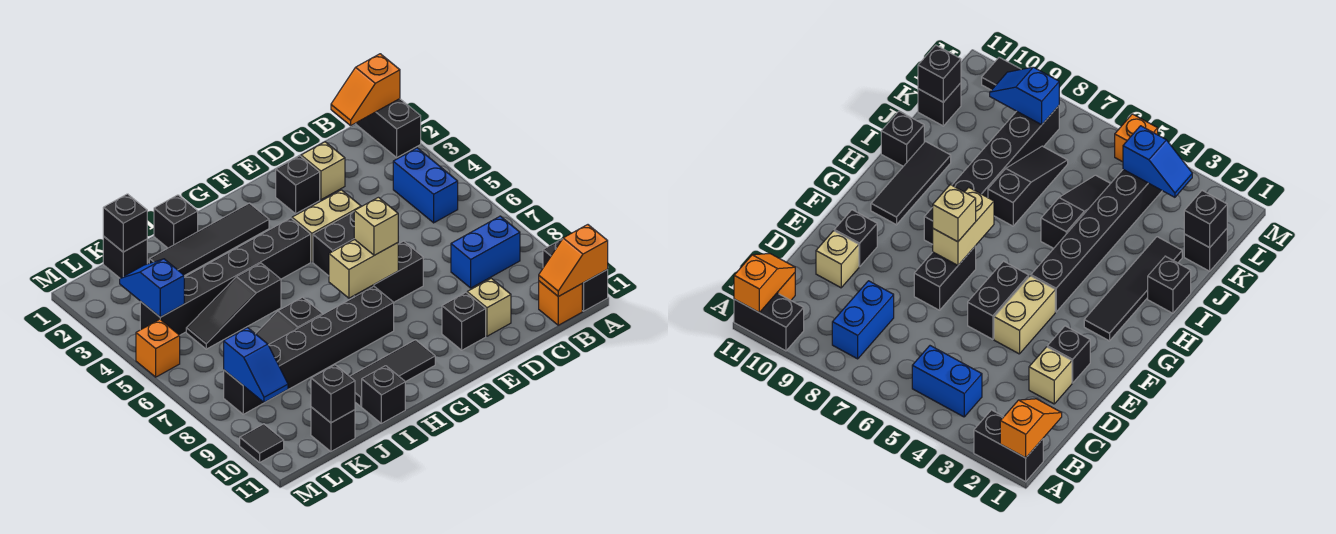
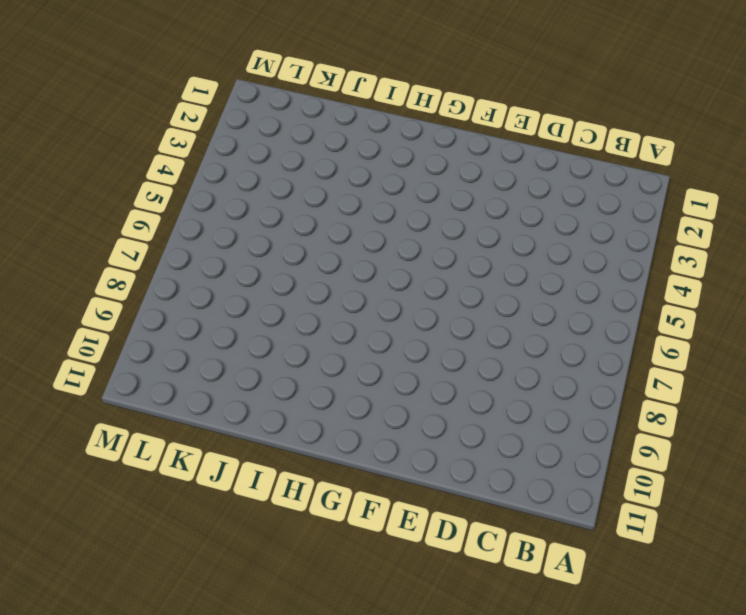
none -> black 1x2 brick [356,99,421,157]
none -> black 1x2 brick [543,239,608,311]
none -> blue 1x2 brick [393,148,458,223]
none -> blue 1x2 brick [451,216,520,288]

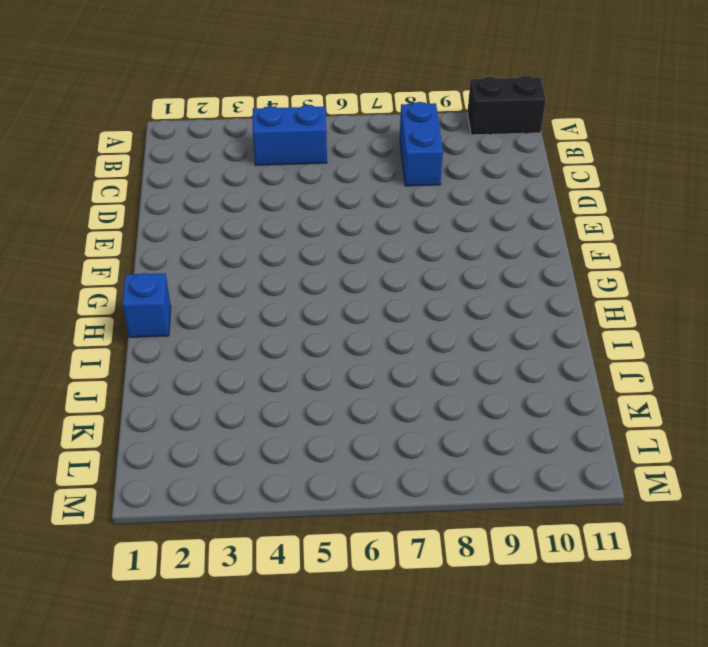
blue 1x1 brick [122,273,171,337] -> none
none -> black 1x2 brick [356,99,421,157]
none -> orange 1x1 brick [539,281,582,325]
none -> tan 1x1 brick [301,142,345,200]
none -> tan 1x1 brick [467,278,511,336]

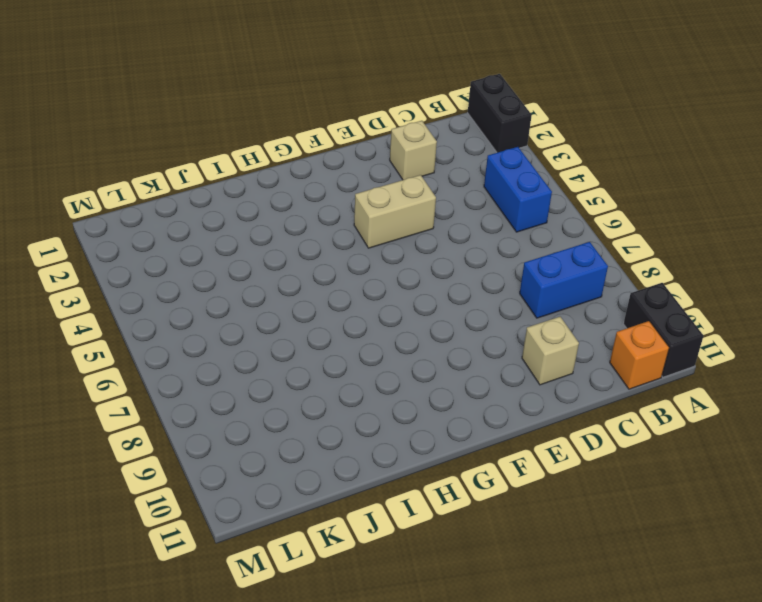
none -> black 1x1 brick [276,156,320,214]
none -> black 1x2 brick [313,212,354,276]
none -> black 1x2 brick [354,241,423,302]
none -> black 1x1 brick [442,293,486,350]

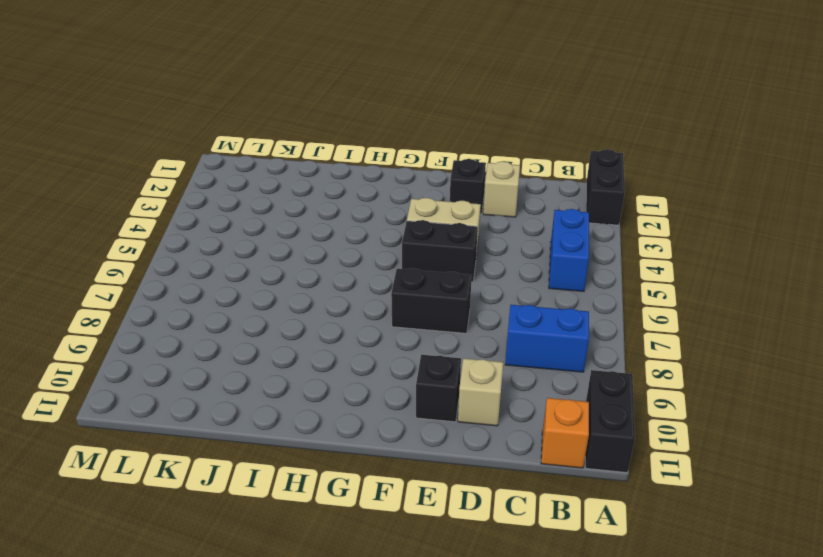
none -> black 1x4 tile [149,203,269,276]
none -> black 1x6 brick [140,218,311,335]
none -> black 1x6 brick [224,286,394,414]
none -> black 1x3 tile [350,340,435,406]

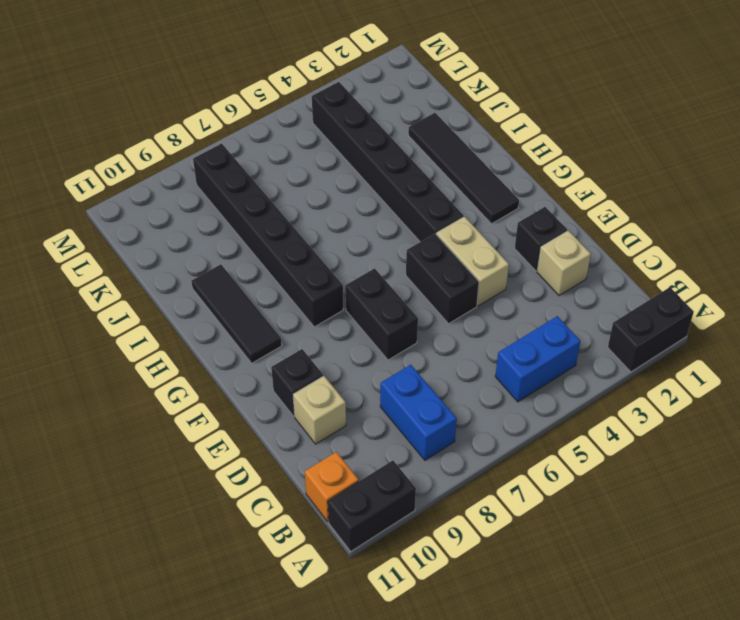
none -> black 1x1 brick [154,195,198,248]
none -> black 1x3 slope [186,263,281,349]
none -> black 1x3 slope [256,297,322,345]
none -> black 1x1 brick [362,366,405,423]

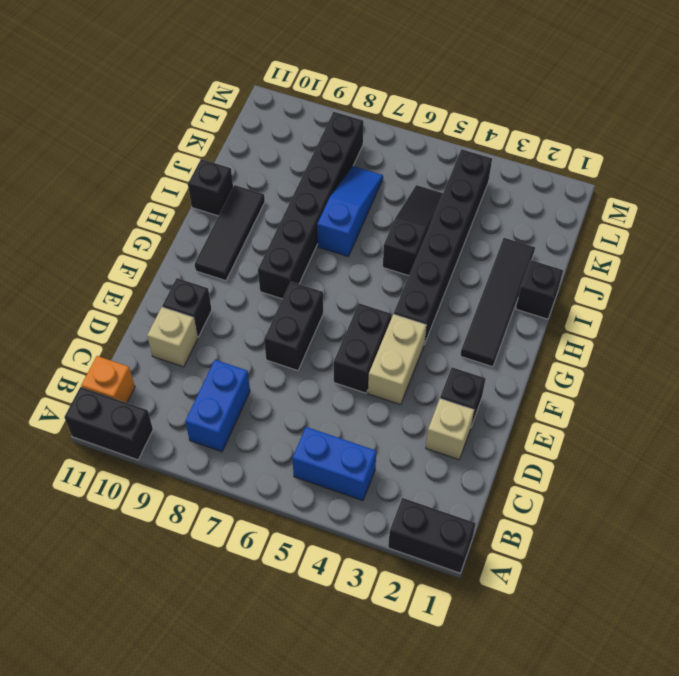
blue 1x3 slope [317,166,383,256] -> black 1x3 slope [256,297,322,345]
none -> black 1x1 brick [103,236,147,278]
none -> black 1x1 brick [311,407,355,452]
none -> orange 1x1 brick [136,319,180,377]
none -> black 1x1 tile [240,424,284,462]

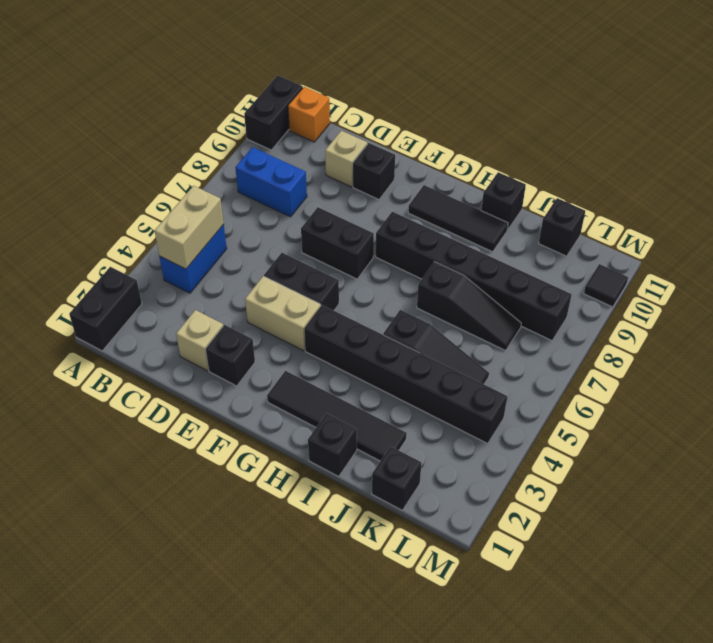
tan 1x2 brick [155,186,224,269] -> tan 1x2 brick turned to [329,239,398,298]
none -> orange 1x1 brick [136,319,180,377]
none -> orange 1x2 slope [331,54,400,125]
none -> orange 1x2 slope [539,225,608,296]
none -> black 1x1 brick [103,194,147,252]

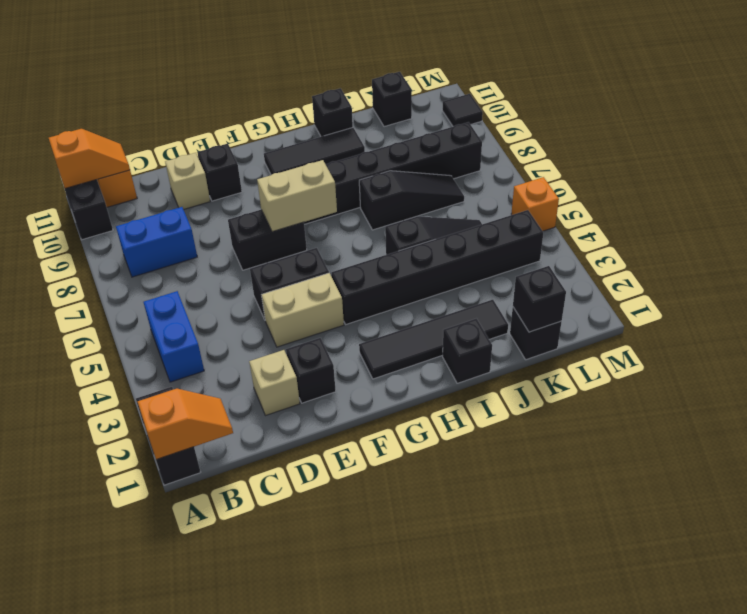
none -> black 1x1 brick [311,365,355,423]
none -> blue 1x2 slope [120,259,184,317]
none -> blue 1x2 slope [224,328,288,403]
none -> tan 1x1 brick [354,197,398,255]

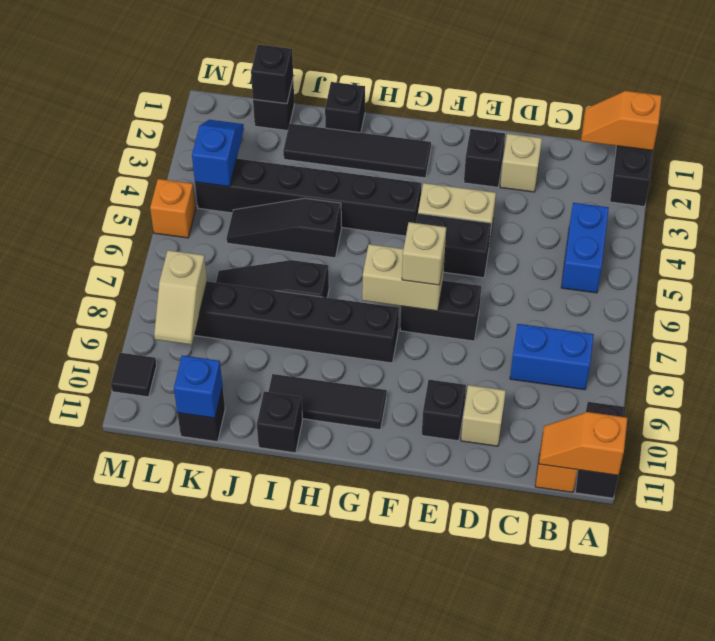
blue 1x1 brick [174,355,223,418] -> black 1x1 brick [311,365,355,423]
tan 1x2 slope [154,250,207,345] -> blue 1x2 slope [224,328,288,403]

